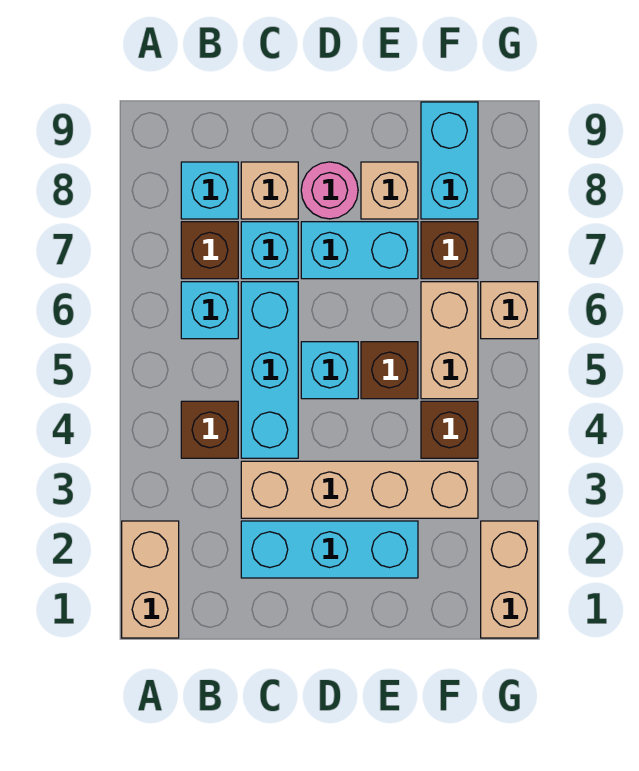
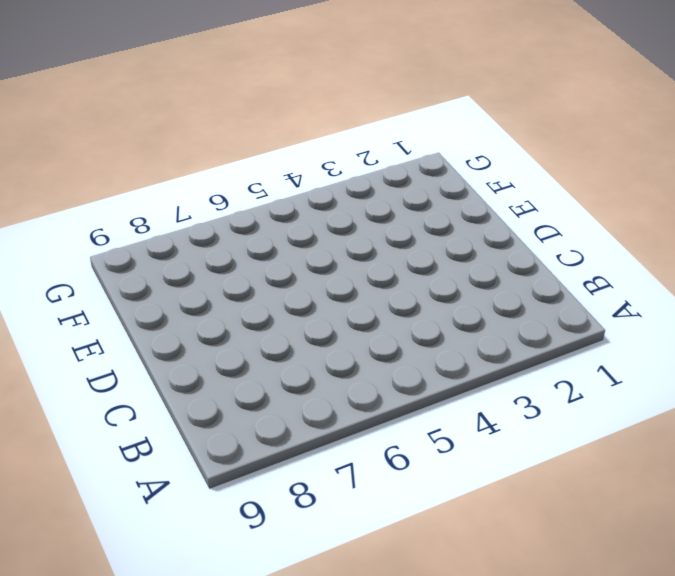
none -> tan 1x2 brick [122,521,179,638]
none -> brown 1x1 brick [181,401,238,458]
none -> cyan 1x1 brick [181,282,238,339]

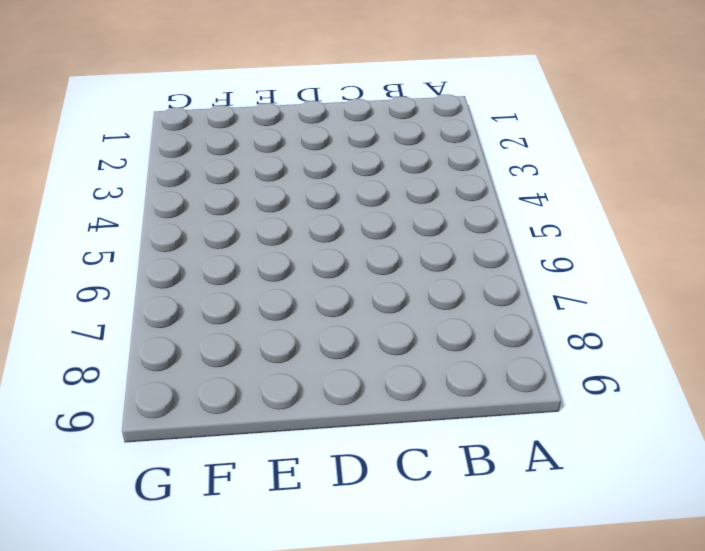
none -> tan 1x2 brick [122,521,179,638]
none -> brown 1x1 brick [181,401,238,458]
none -> cyan 1x1 brick [181,282,238,339]

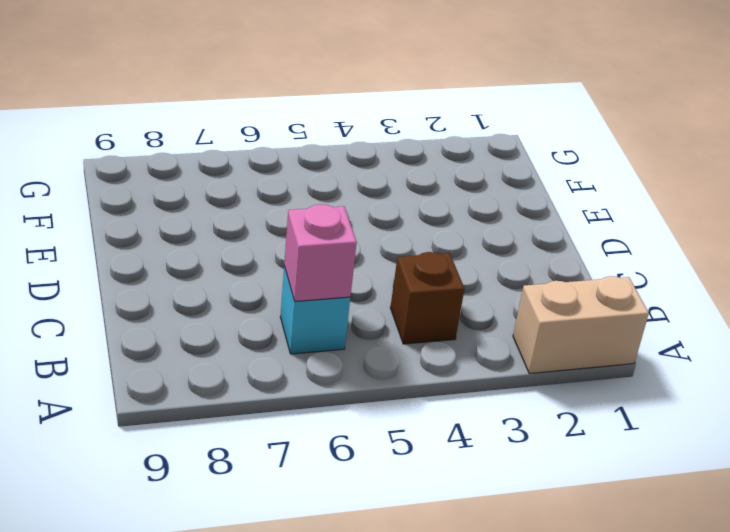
pink 1x1 brick [284,204,357,302] -> none
none -> brown 1x1 brick [181,222,238,279]
none -> cyan 1x1 brick [181,162,238,219]
none -> cyan 1x3 brick [241,521,418,578]

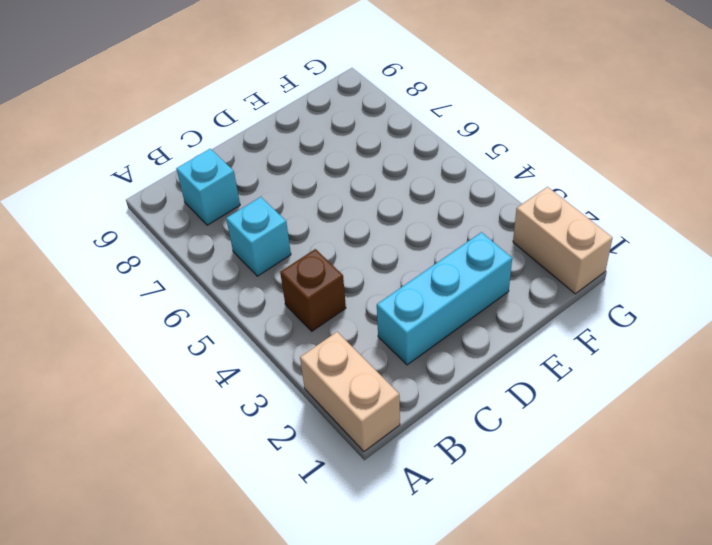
none -> brown 1x1 brick [181,222,238,279]
none -> tan 1x4 brick [241,461,478,518]
none -> cyan 1x3 brick [241,282,298,458]

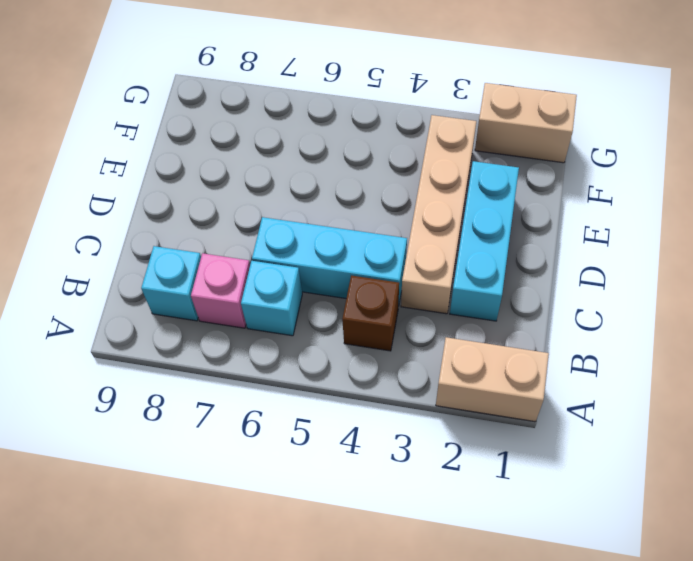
pink 1x1 brick [191,253,250,328] -> brown 1x1 brick [181,222,238,279]
none -> cyan 1x1 brick [241,222,298,279]
none -> tan 1x1 brick [241,162,298,219]
none -> cyan 1x1 brick [301,342,358,399]

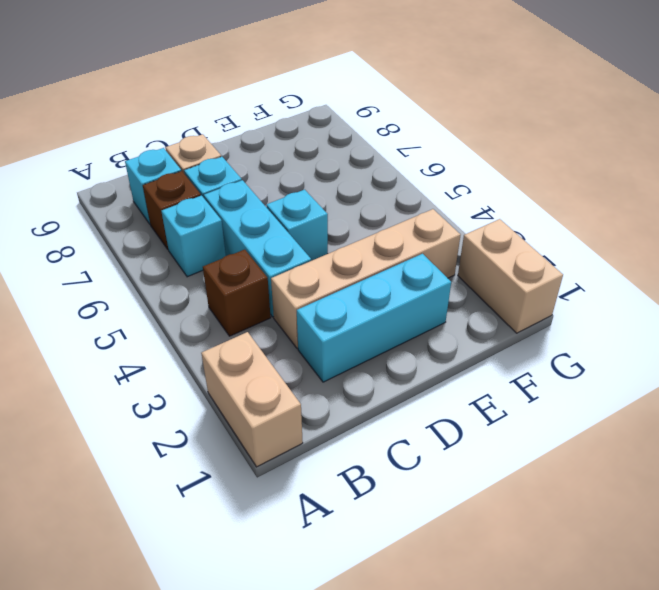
none -> cyan 1x2 brick [301,222,418,279]
none -> pink 1x1 round brick [301,162,358,219]
none -> brown 1x1 brick [361,342,418,399]

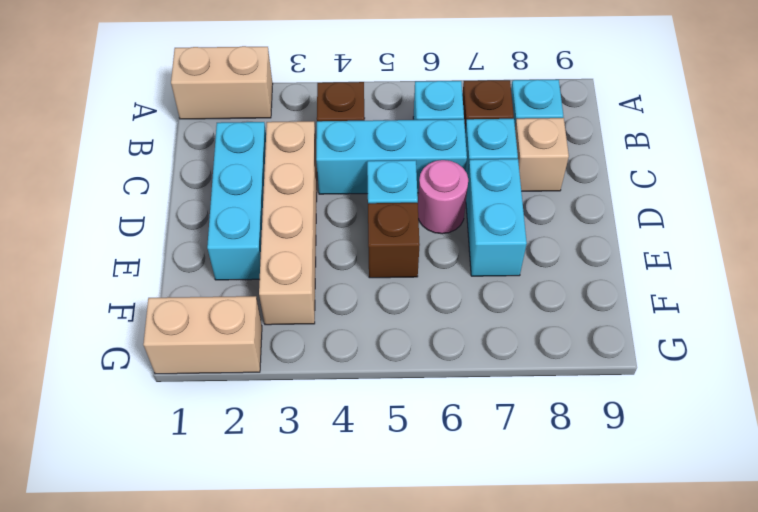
pink 1x1 round brick [418,160,468,234] -> pink 1x1 round brick moved to [301,162,358,219]
none -> tan 1x1 brick [361,162,418,219]
none -> brown 1x1 brick [421,401,478,458]
none -> tan 1x2 brick [421,282,478,399]

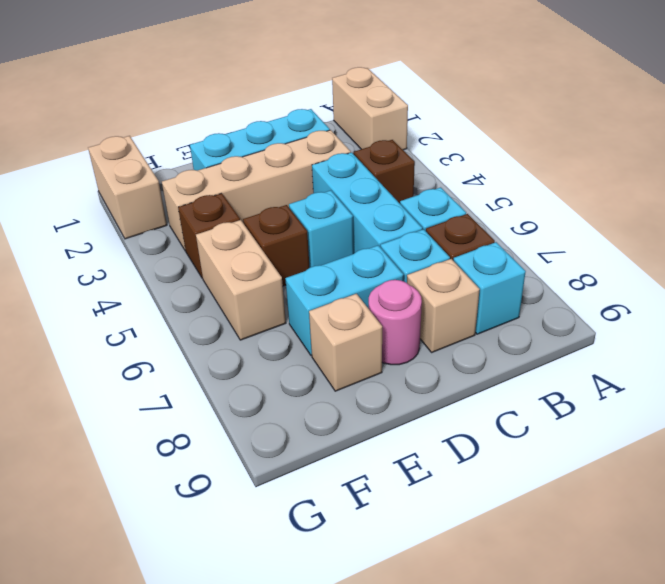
none -> brown 1x1 brick [421,222,478,279]
none -> cyan 1x2 brick [421,102,478,219]
none -> tan 1x1 brick [481,282,538,339]

